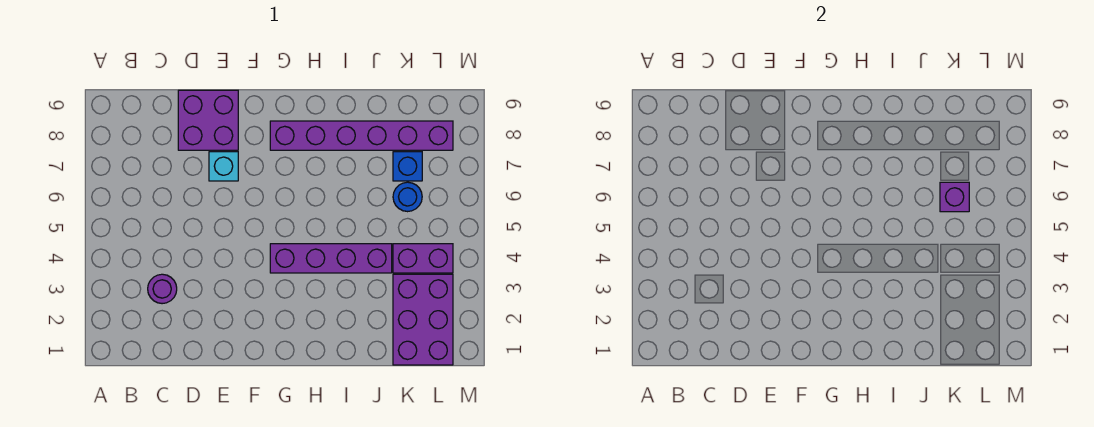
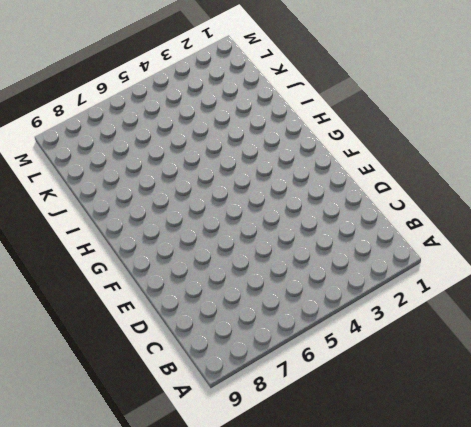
none -> purple 1x1 round brick [148,274,177,304]
none -> purple 2x2 brick [178,90,238,150]

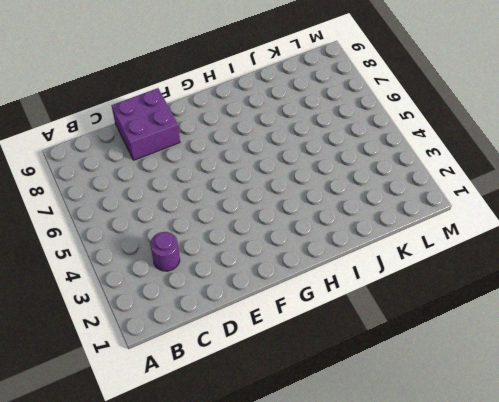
none -> cyan 1x1 brick [209,152,238,181]
none -> purple 1x4 brick [270,244,392,273]

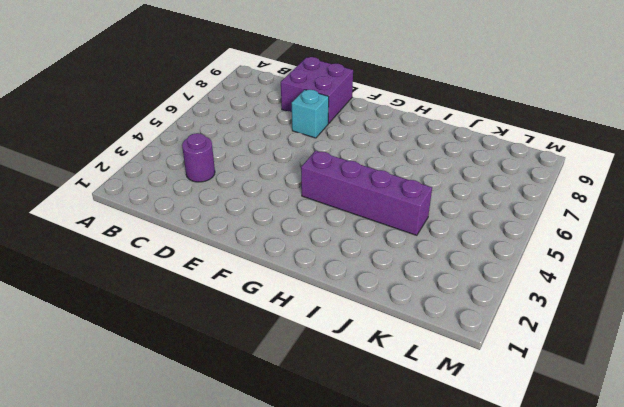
none -> purple 1x6 brick [270,121,453,150]
none -> purple 2x3 brick [393,274,453,365]

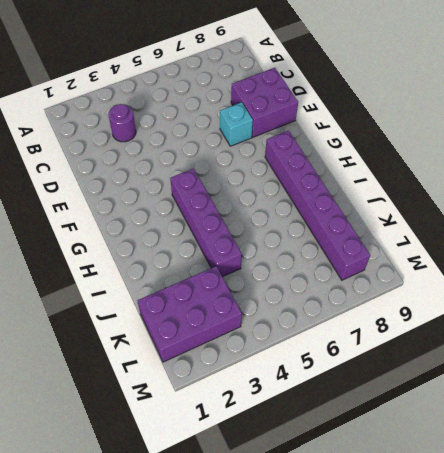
none -> purple 1x2 brick [393,244,453,273]
none -> blue 1x1 round brick [393,182,422,212]

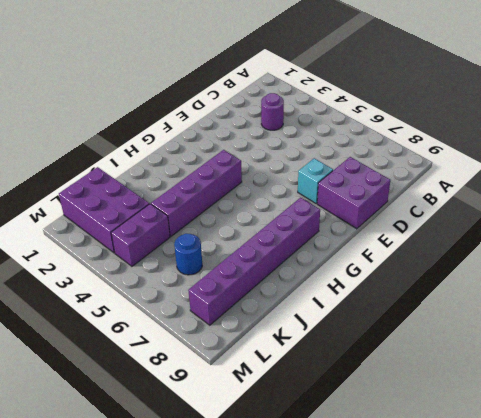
none -> blue 1x1 brick [393,152,422,181]
none -> purple 1x1 brick [940,182,969,212]

